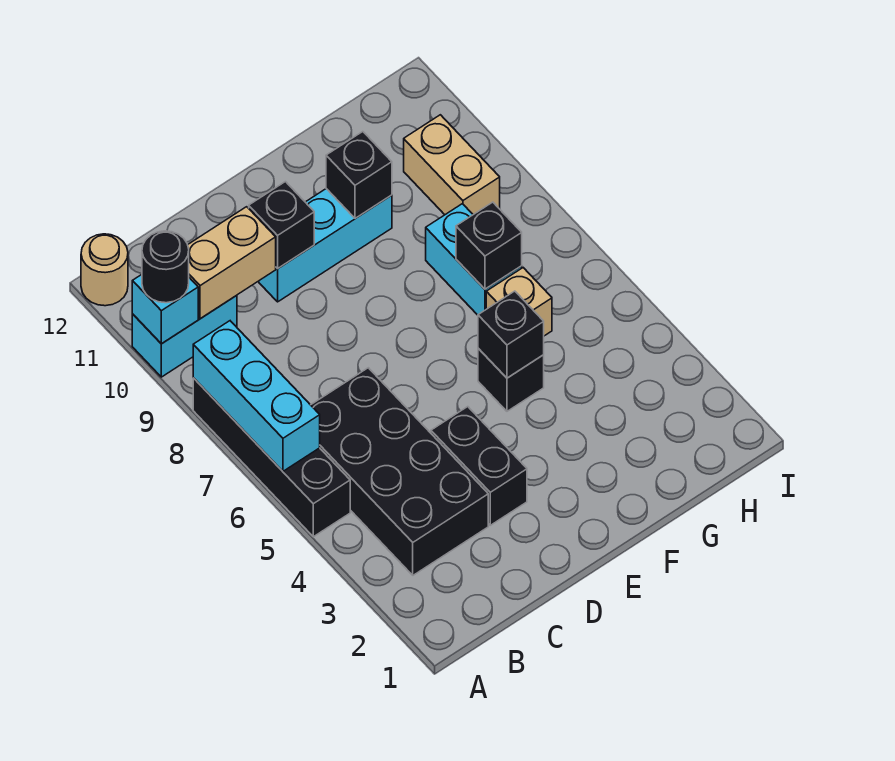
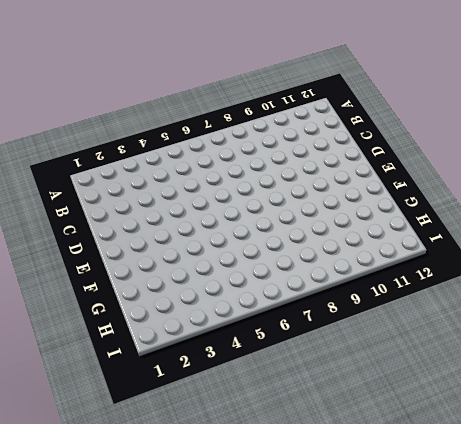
none -> black 1x4 brick [193,378,350,537]
none -> cyan 1x2 brick [132,295,237,377]
none -> tan 1x1 round brick [81,234,128,306]

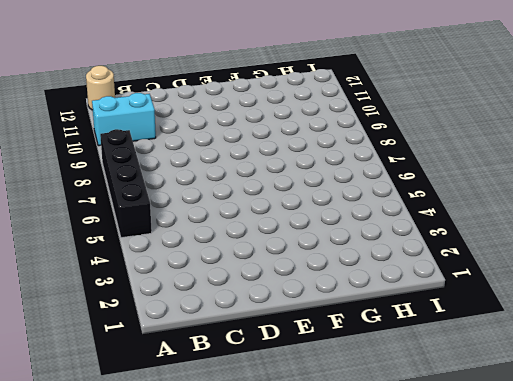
none -> black 2x4 brick [311,368,488,575]
none -> black 1x2 brick [431,407,527,525]
none -> cyan 1x3 brick [258,189,392,302]

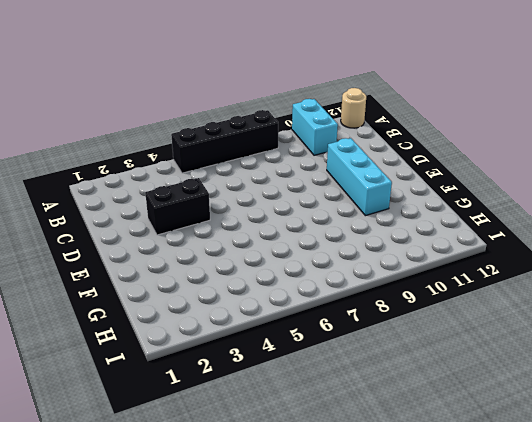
none -> black 2x4 brick [311,368,488,575]
none -> black 1x1 brick [478,348,544,411]
none -> tan 1x1 brick [486,268,552,336]

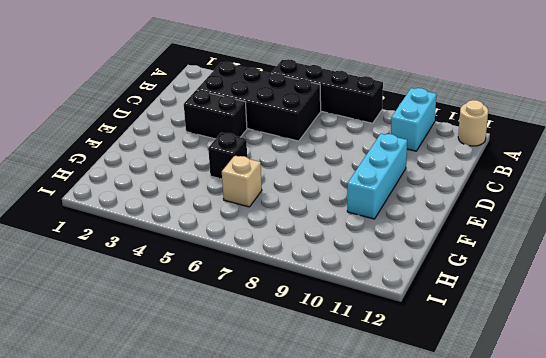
none -> cyan 1x2 brick [426,204,522,315]
none -> tan 1x2 brick [404,115,500,215]
none -> cyan 1x3 brick [193,321,320,471]

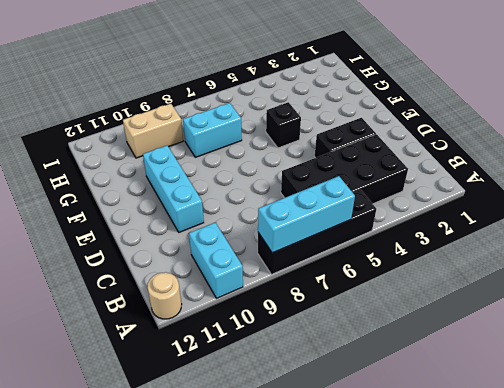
none -> tan 1x1 brick [486,268,552,336]
none -> cyan 1x1 brick [132,275,198,344]
none -> tan 1x2 brick [188,207,276,319]

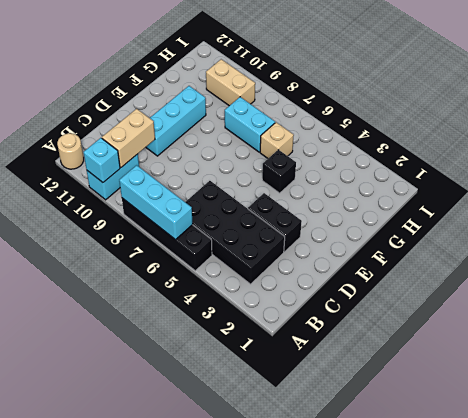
none -> black 1x1 brick [249,182,314,269]
none -> black 1x1 brick [478,291,544,378]
none -> black 1x1 brick [326,132,392,218]

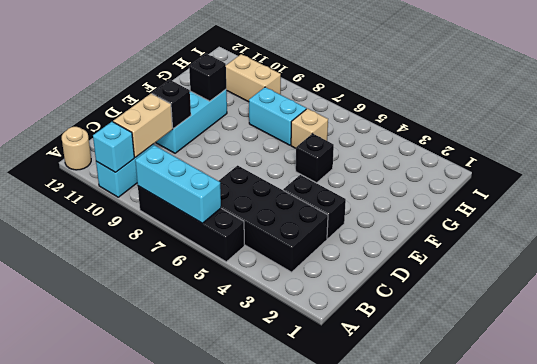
none -> black 1x1 brick [478,291,544,378]
none -> black 1x1 brick [456,202,522,289]
none -> black 1x1 round brick [142,231,189,303]

